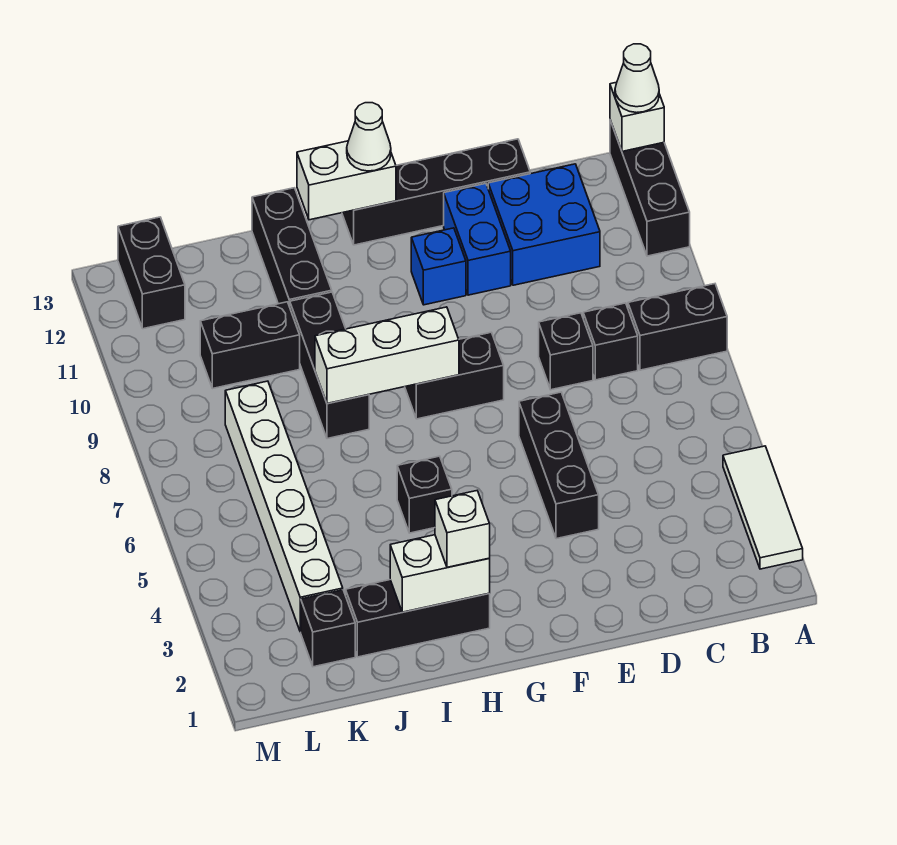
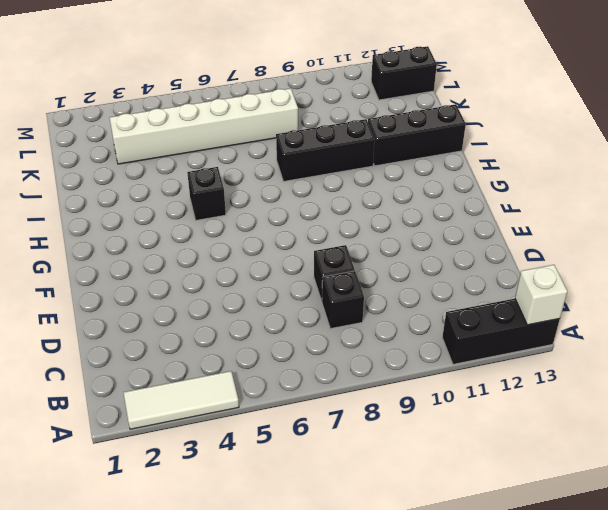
none -> black 1x2 brick [628,284,727,370]
none -> blue 2x2 brick [488,164,600,285]
none -> black 1x4 brick [342,139,530,245]

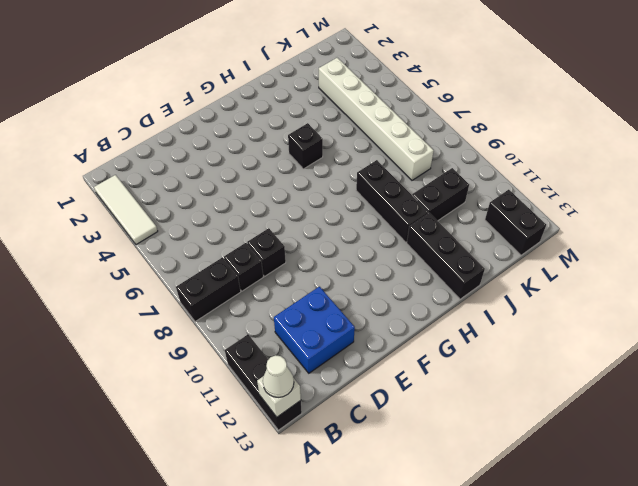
none -> black 1x4 brick [342,139,530,245]
none -> black 1x3 brick [519,392,599,539]
none -> blue 1x2 brick [444,184,511,295]

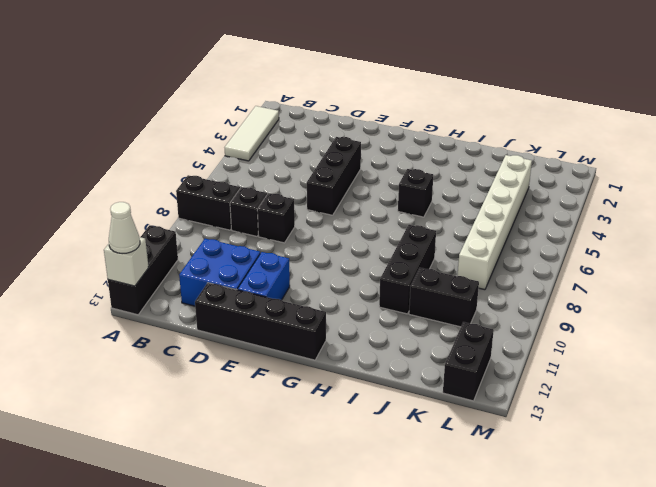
none -> black 1x2 brick [405,332,504,419]
none -> blue 1x1 brick [411,228,466,305]
none -> black 1x3 brick [346,580,490,657]

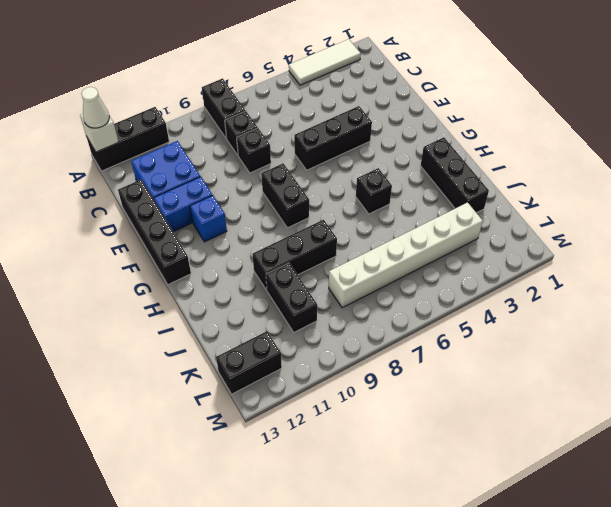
none -> black 1x3 brick [252,188,332,307]
none -> black 1x1 brick [301,590,355,667]
none -> white 1x3 brick [315,307,459,403]

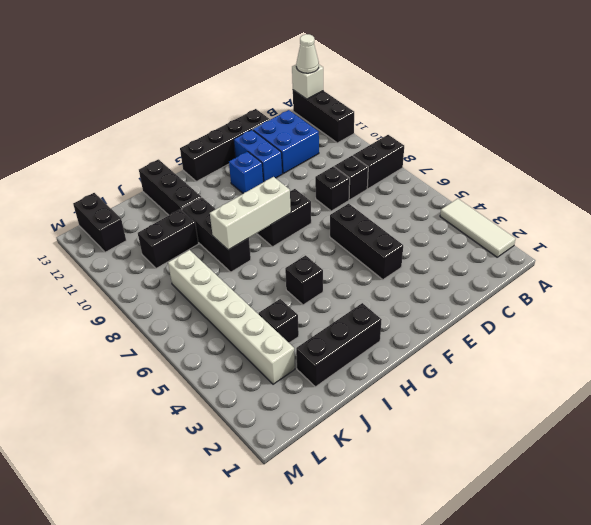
black 1x1 brick [259,299,299,343] -> black 1x1 brick moved to [301,590,355,667]
none -> white 1x2 brick [297,141,396,220]
none -> white 1x2 brick [390,535,490,612]
none -> white 1x1 cone [347,103,391,171]

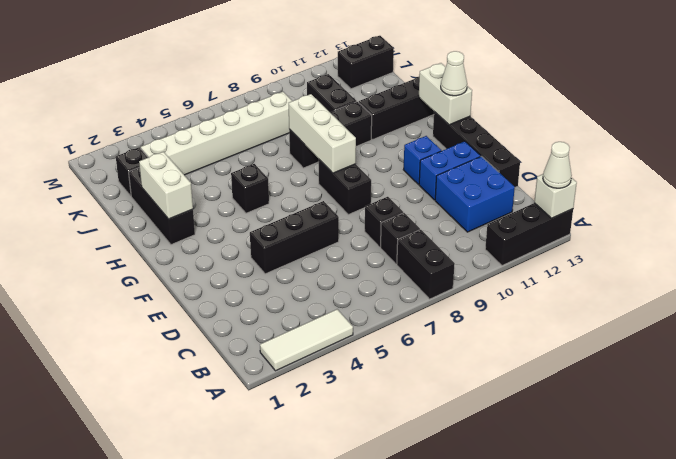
none -> white 1x1 brick [435,491,490,567]

